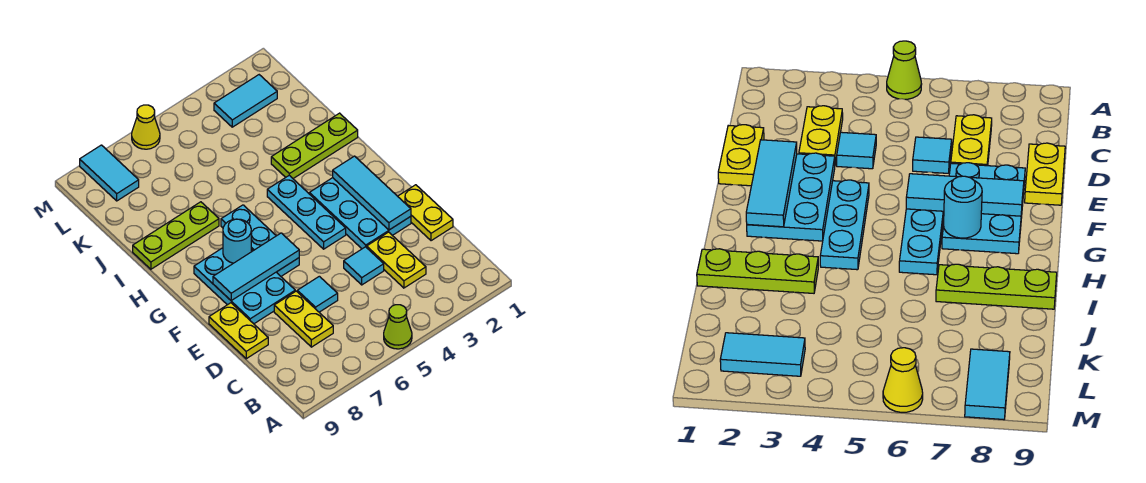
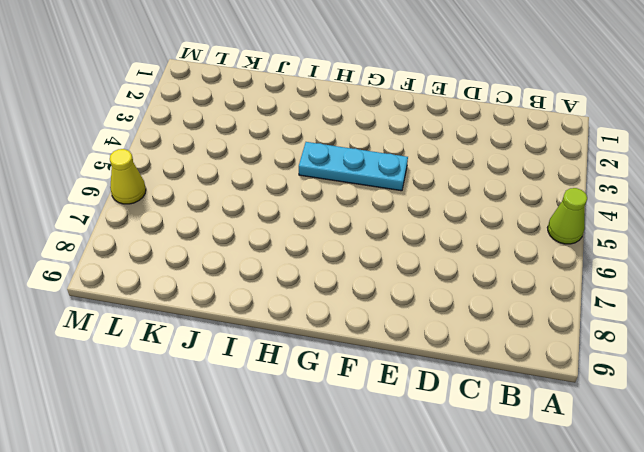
none -> yellow 1x2 plate [367,232,426,288]
none -> yellow 1x2 plate [274,291,333,347]
none -> yellow 1x2 plate [398,185,453,241]

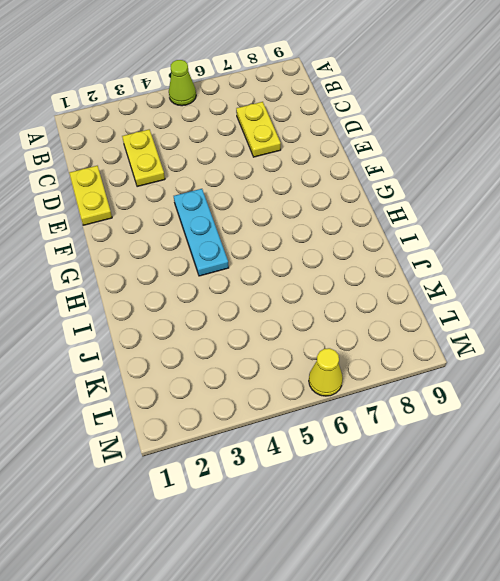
none -> cyan 1x1 tile [344,247,384,285]
none -> cyan 1x1 tile [297,276,338,312]
none -> yellow 1x2 plate [209,303,268,359]

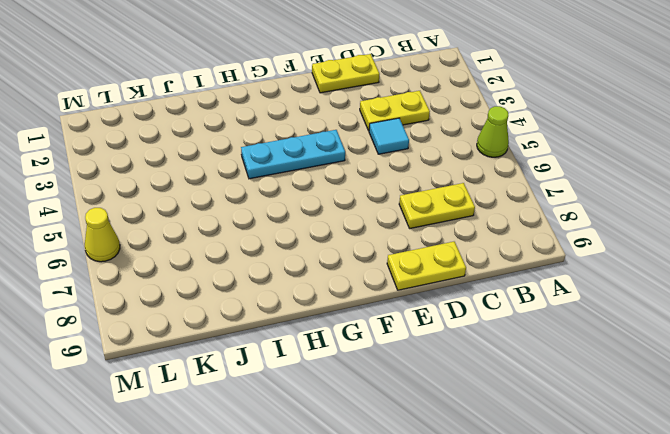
none -> cyan 1x1 tile [297,276,338,312]
none -> cyan 2x3 plate [309,178,411,249]
none -> cyan 2x3 plate [194,248,295,324]

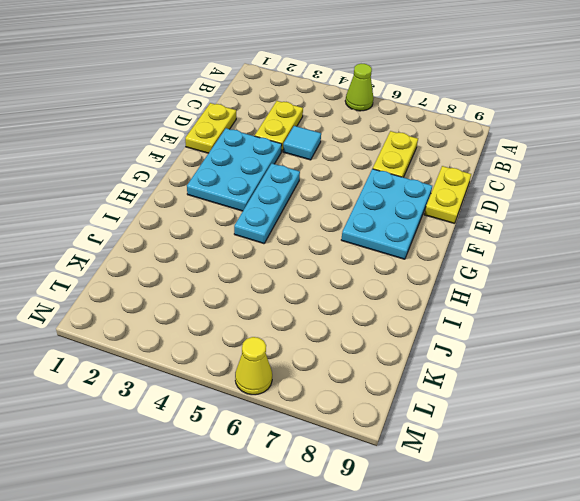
none -> cyan 1x1 tile [297,276,338,312]
none -> cyan 1x3 plate [221,205,299,276]
none -> lime 1x3 plate [271,113,358,178]

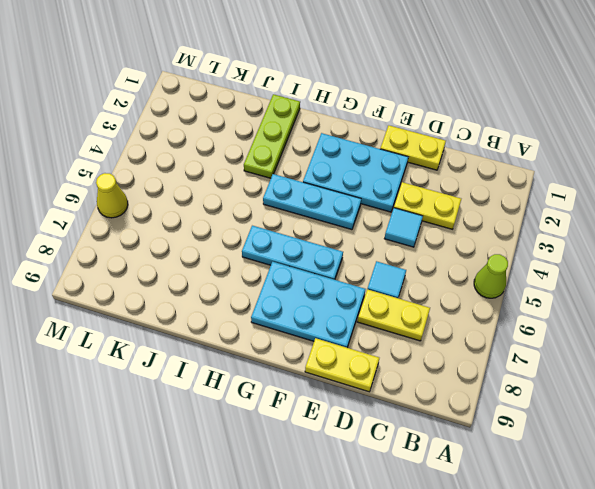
none -> lime 1x3 plate [133,202,219,269]
none -> cyan 1x2 tile [214,75,277,127]
none -> cyan 1x2 tile [80,145,139,201]

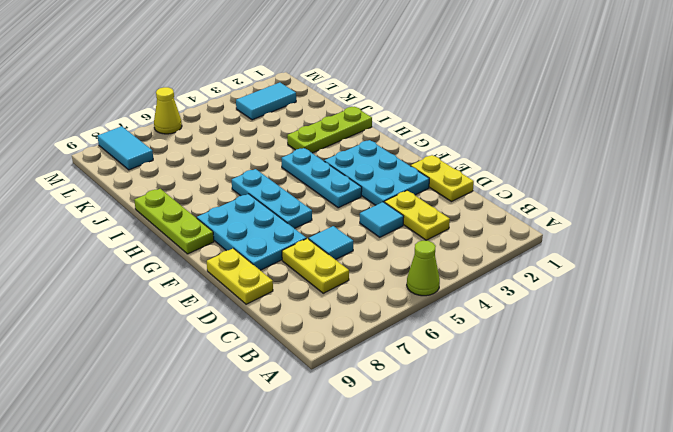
lime 1x3 plate [134,189,214,254] -> lime 1x3 plate turned to [133,202,219,269]
none -> cyan 1x3 tile [333,156,411,230]
none -> cyan 1x3 tile [213,233,299,300]
none -> cyan 1x1 round brick [223,219,251,263]

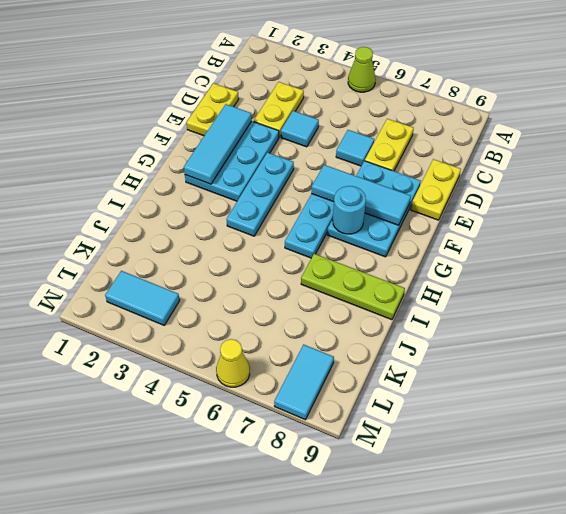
none -> lime 1x3 plate [271,113,358,178]

